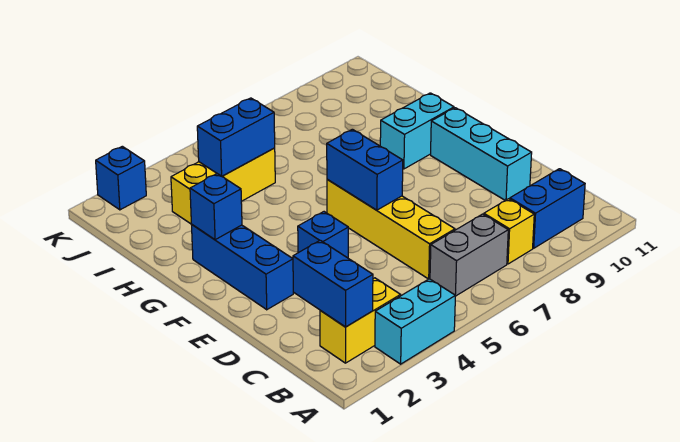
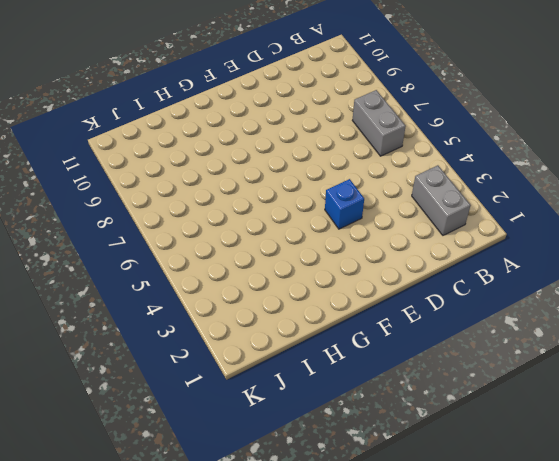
grey 1x2 brick [412,165,471,235] -> yellow 1x2 brick [320,278,401,363]
none -> cyan 1x2 brick [375,279,455,364]
none -> yellow 1x1 brick [484,199,534,264]
none -> blue 1x2 brick [510,169,585,248]

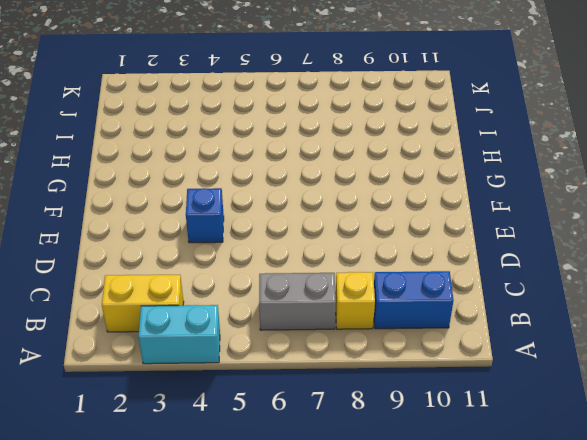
none -> yellow 1x4 brick [327,179,455,279]
none -> cyan 1x3 brick [431,108,532,200]
none -> blue 1x3 brick [191,224,293,310]

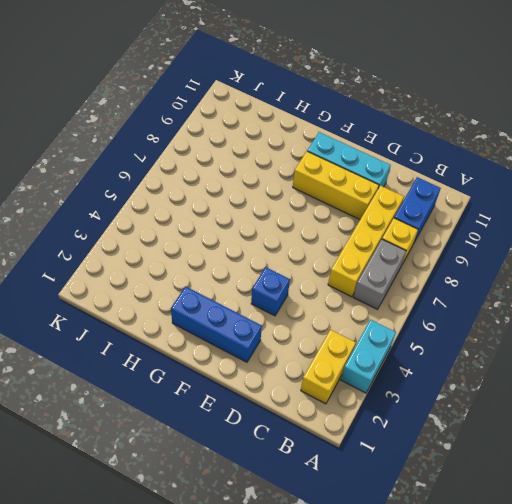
yellow 1x4 brick [328,186,404,297] -> yellow 1x4 brick turned to [327,179,455,279]
yellow 1x3 brick [293,151,379,219] -> yellow 1x3 brick turned to [171,148,275,224]
none -> cyan 1x2 brick [380,93,454,169]
none -> blue 1x1 brick [96,146,146,210]
none -> blue 1x2 brick [293,240,373,327]

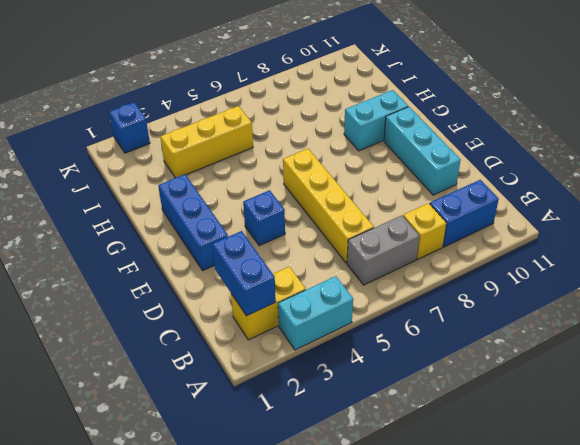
none -> blue 1x2 brick [327,129,403,210]
none -> blue 1x1 brick [190,174,242,240]
none -> blue 1x2 brick [197,98,275,176]

